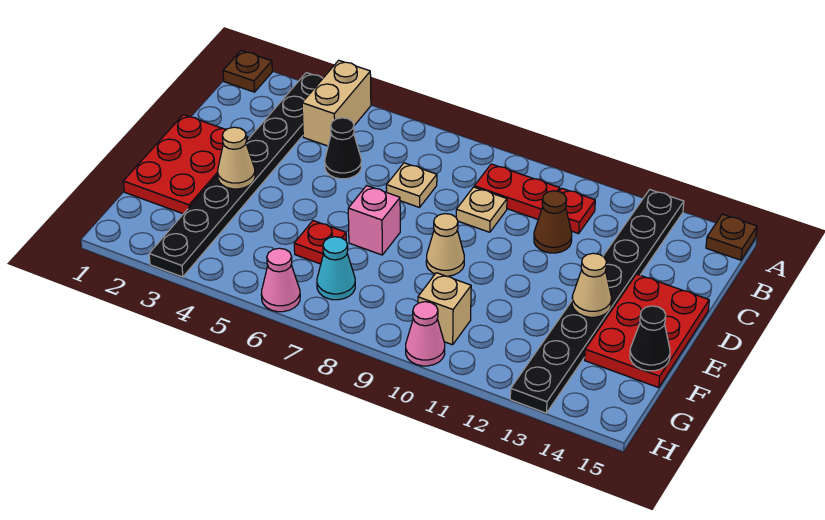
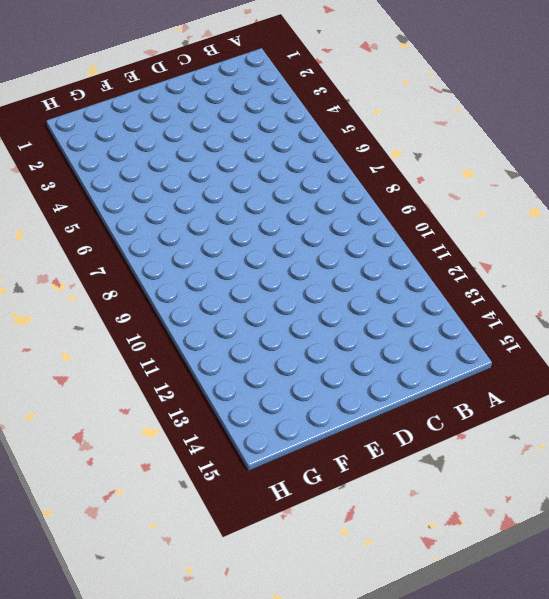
none -> brown 1x1 plate [223,50,272,92]
none -> black 1x8 plate [149,73,323,277]
none -> tan 1x2 brick [302,60,371,146]

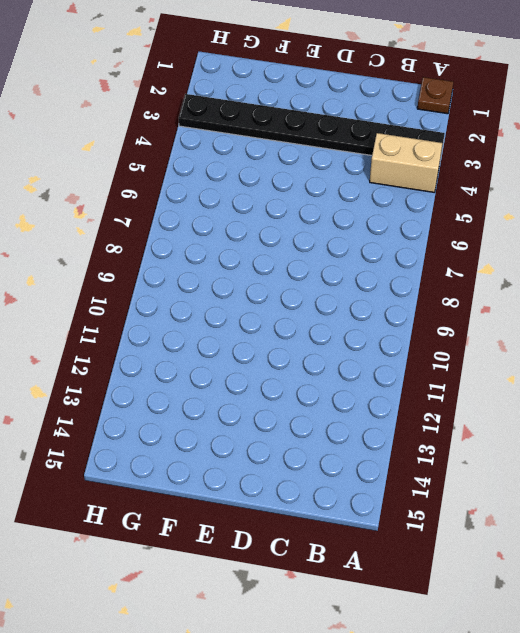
none -> black 1x8 plate [510,190,684,413]
none -> brown 1x1 plate [706,214,757,260]
none -> red 1x2 plate [474,164,560,219]

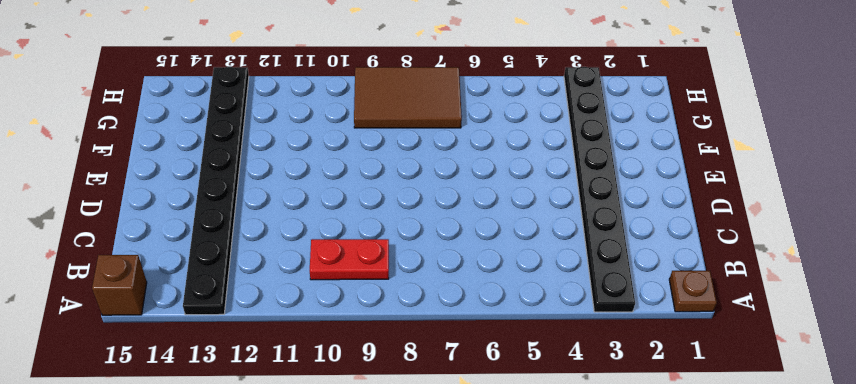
brown 1x1 brick [92,255,147,315] -> brown 1x1 plate [706,214,757,260]
brown 2x3 tile [354,67,462,128] -> cyan 1x1 cone [317,237,355,300]
none -> tan 1x2 brick [302,60,371,146]
none -> red 1x1 plate [559,188,595,234]
none -> black 1x1 cone [325,118,361,179]

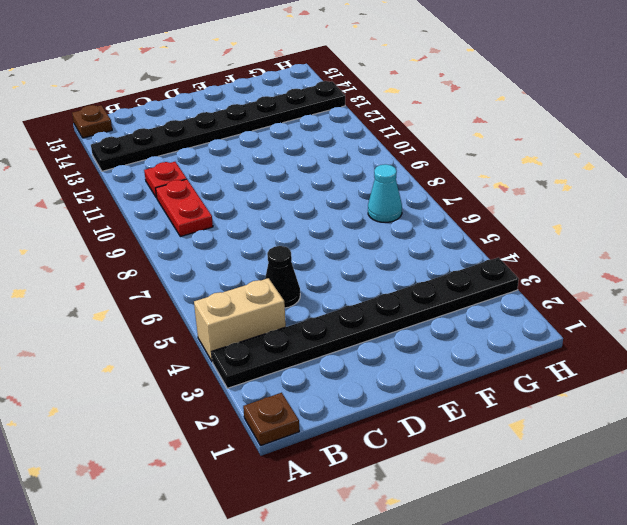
none -> tan 1x1 plate [386,163,437,207]
none -> tan 1x1 plate [456,187,507,232]
none -> brown 1x1 cone [534,191,572,253]

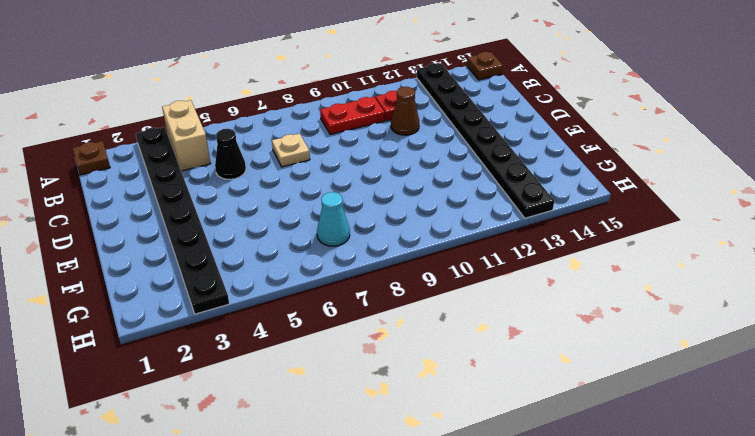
none -> tan 1x1 plate [456,187,507,232]
none -> red 2x3 plate [123,115,248,214]
none -> red 2x3 plate [585,274,709,388]

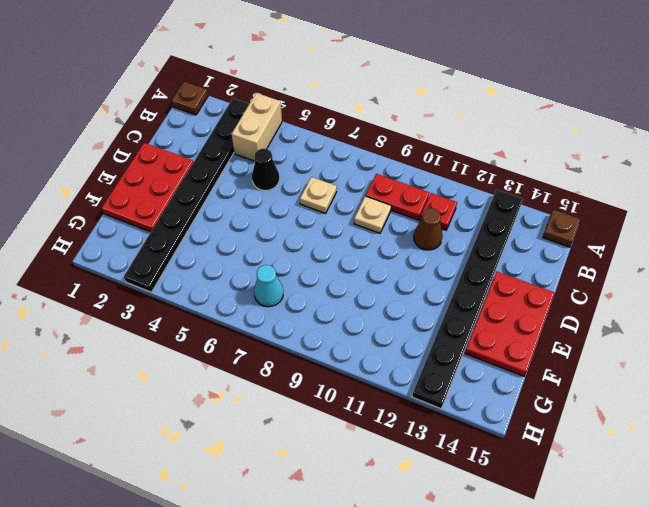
none -> pink 1x1 brick [348,186,400,255]
none -> tan 1x1 cone [426,214,464,276]
none -> red 1x1 plate [294,221,346,264]

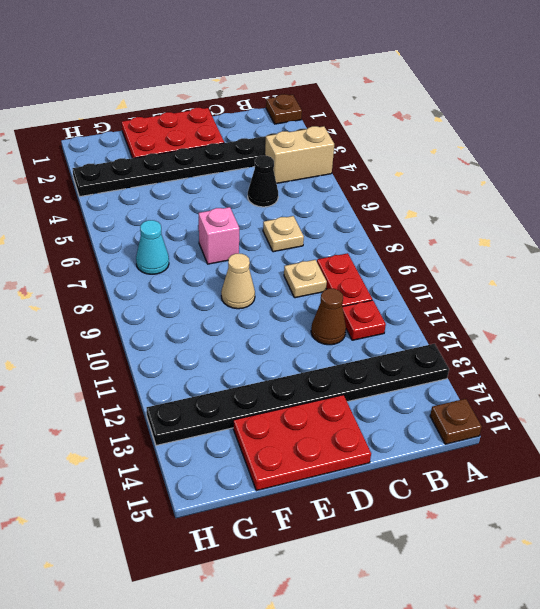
none -> red 1x1 plate [294,221,346,264]
none -> tan 1x1 brick [418,273,471,345]
none -> pink 1x1 cone [261,248,300,312]

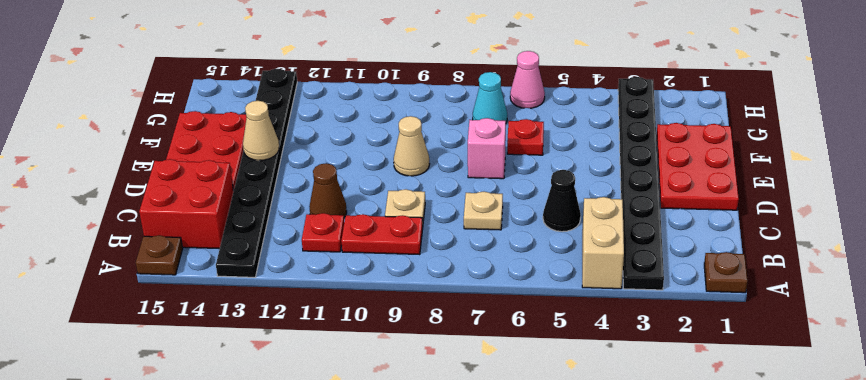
red 2x2 brick [139,159,234,249] -> none
none -> tan 1x1 brick [418,273,471,345]
none -> pink 1x1 cone [406,302,445,366]
none -> tan 1x1 cone [218,127,255,189]

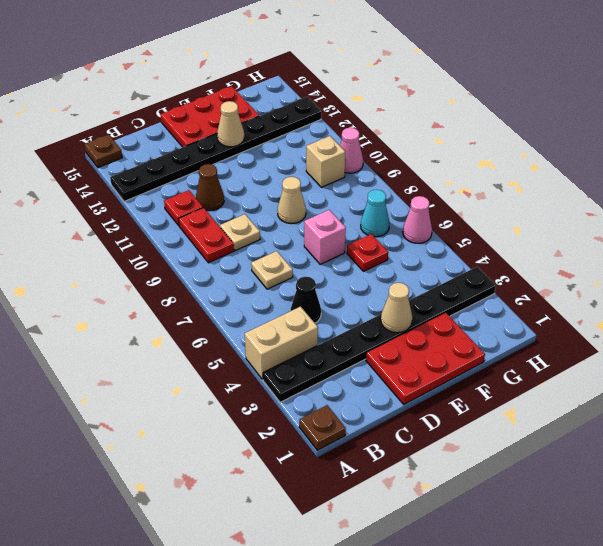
none -> black 1x1 cone [630,306,670,371]

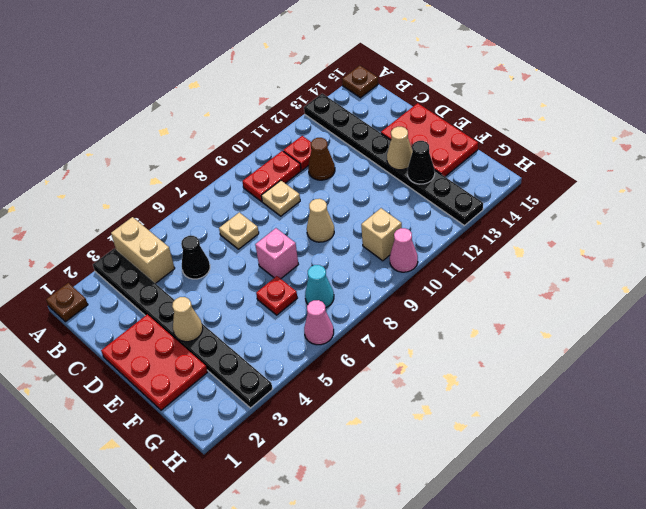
black 1x1 cone [407,141,435,184] -> black 1x1 cone moved to [630,306,670,371]

